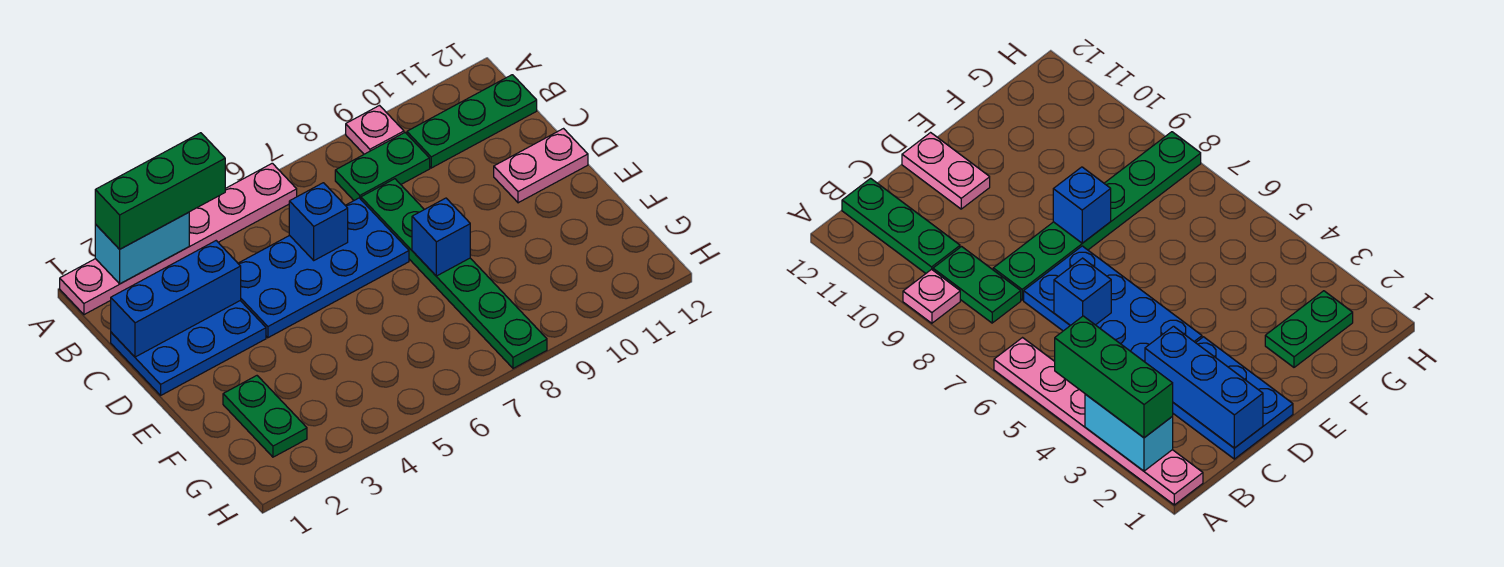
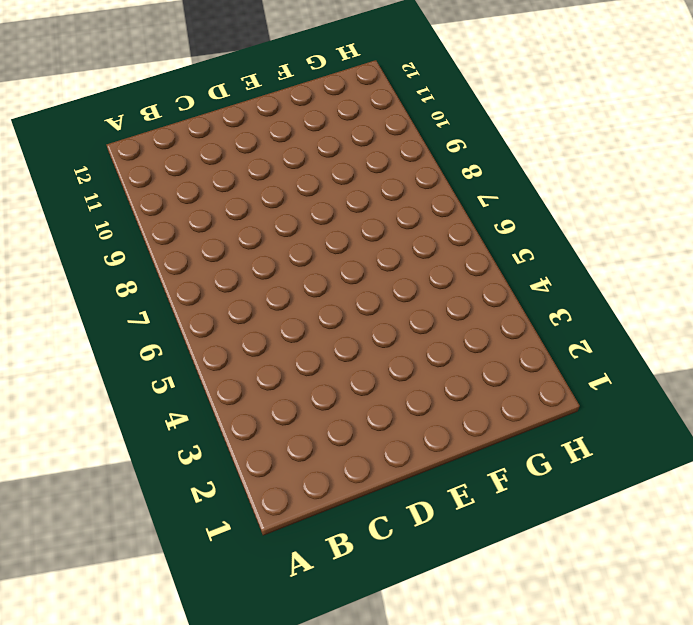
none -> pink 1x6 plate [60,163,297,315]
none -> pink 1x1 plate [346,106,404,154]
none -> green 1x2 plate [335,133,430,200]

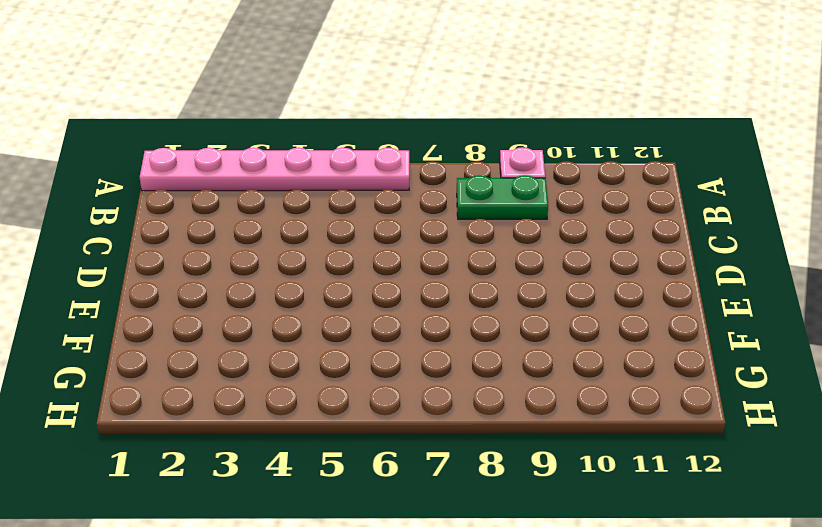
none -> green 1x3 plate [407,75,537,168]
none -> blue 2x3 plate [111,301,266,395]
none -> blue 2x4 plate [238,198,409,338]

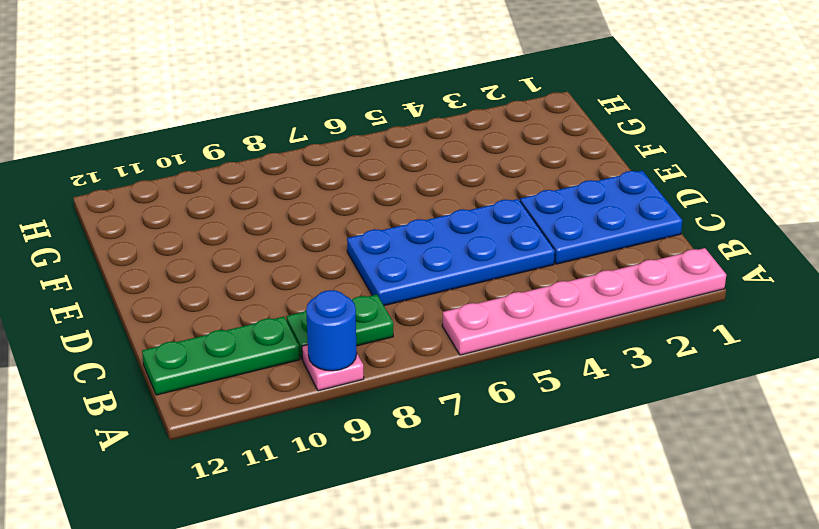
blue 1x1 round brick [306,290,357,371] -> none
none -> green 1x6 plate [361,179,547,368]
none -> pink 1x2 plate [494,129,588,203]
none -> green 1x2 plate [223,376,307,457]

